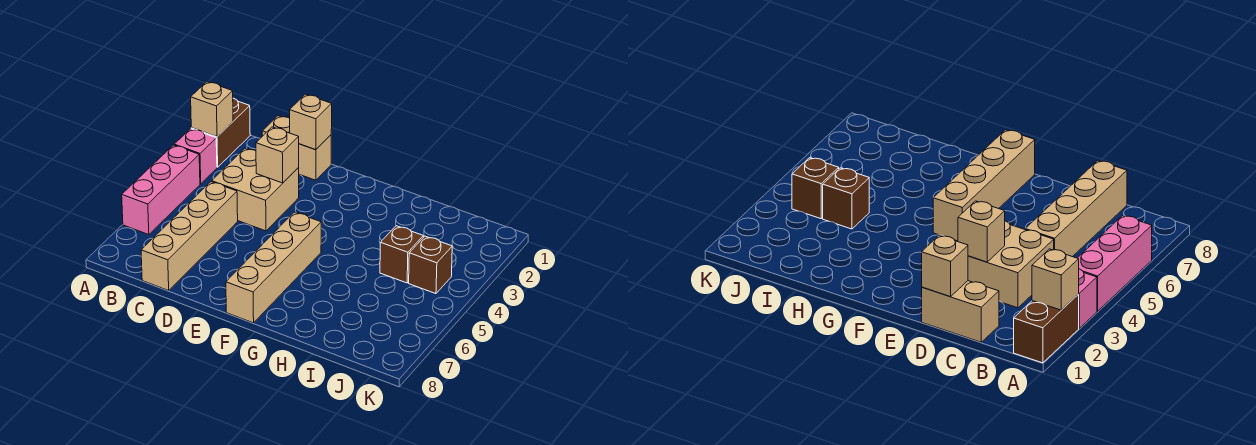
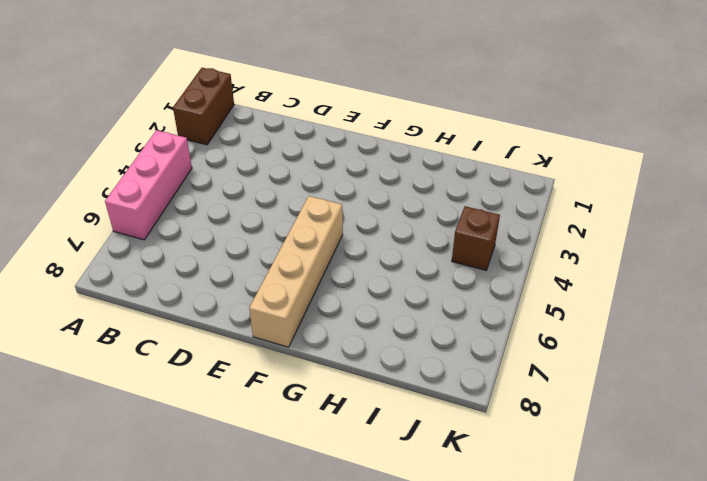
none -> pink 1x1 brick [174,129,217,184]
none -> tan 1x2 brick [262,116,331,180]
none -> tan 2x2 brick [212,148,299,231]

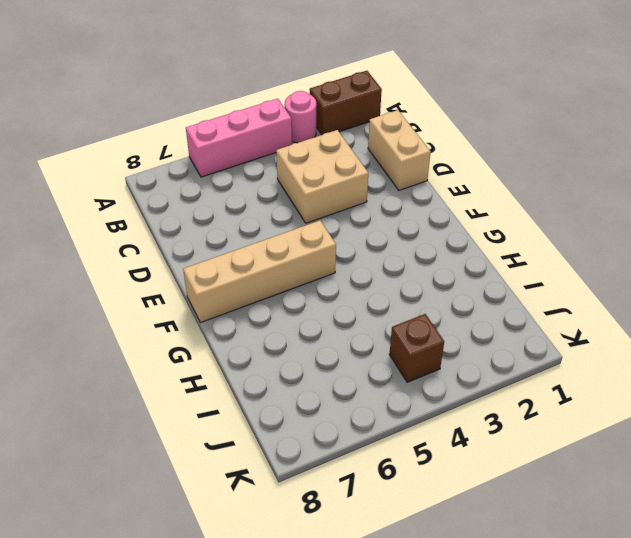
pink 1x1 round brick [285,91,316,143] -> pink 1x1 brick [174,129,217,184]
none -> tan 1x4 brick [141,182,238,291]
none -> brown 1x1 brick [380,226,423,283]
none -> tan 1x1 brick [191,82,233,137]

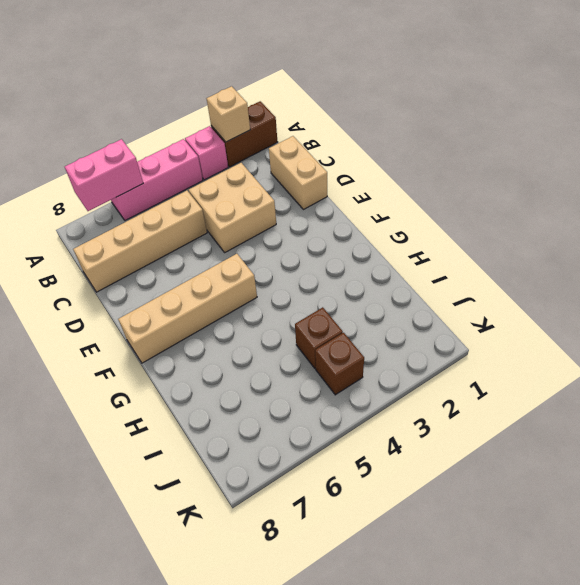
pink 1x2 brick [65,139,143,211] -> none
none -> tan 1x1 brick [290,94,332,150]
none -> tan 1x1 brick [256,127,299,183]

